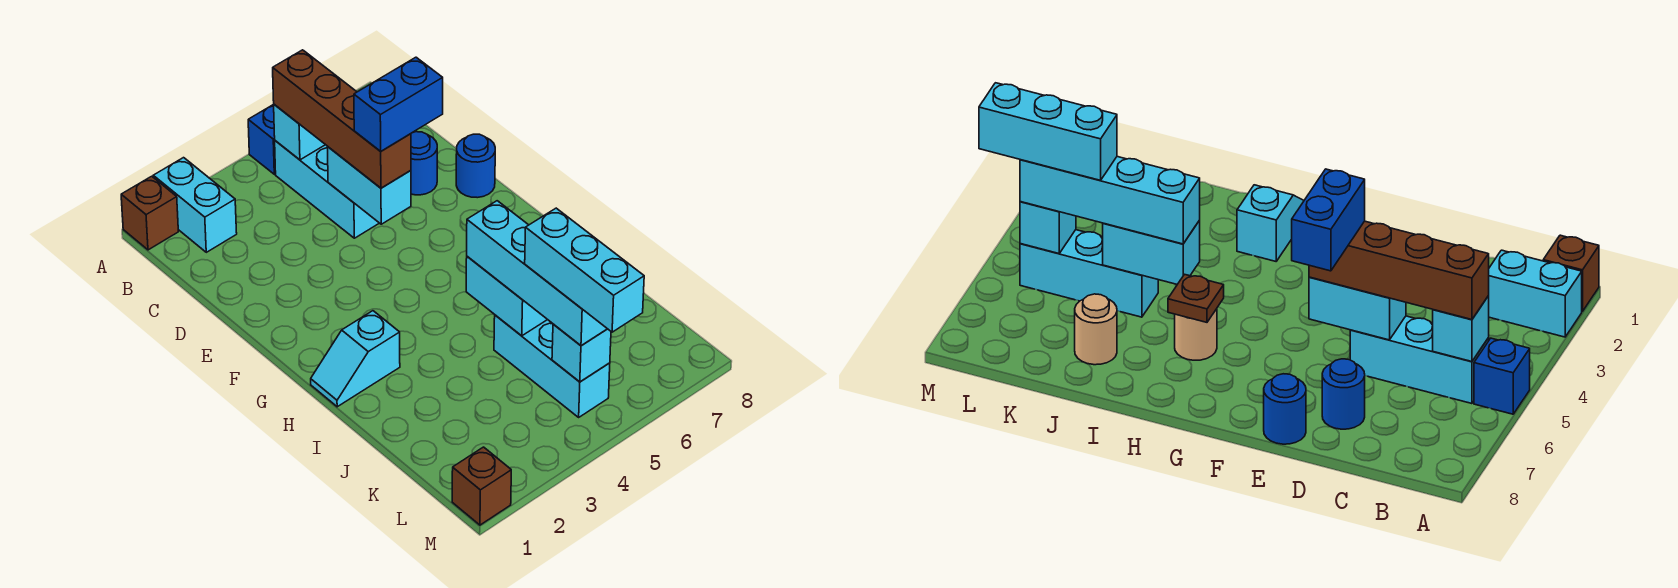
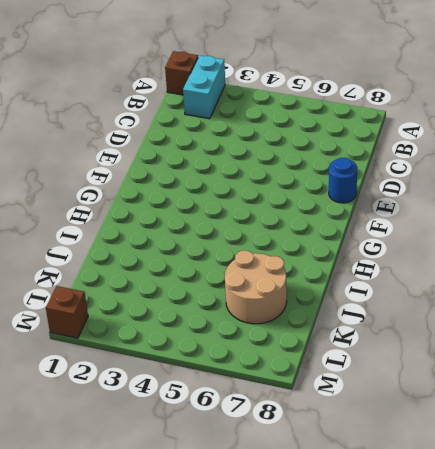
tan 2x2 round brick [225,251,287,324] -> tan 1x1 round brick [1075,294,1117,365]
none -> blue 1x1 brick [248,104,276,174]
none -> cyan 1x3 brick [275,141,379,238]
none -> blue 1x1 round brick [411,132,437,195]

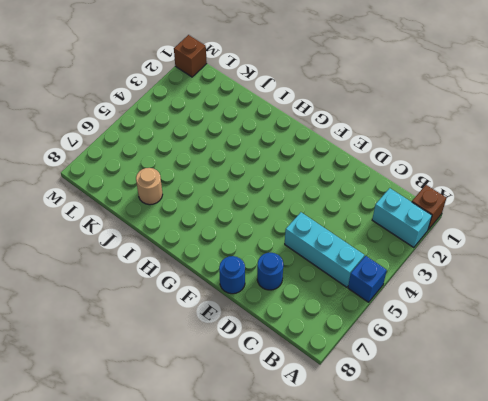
none -> cyan 1x2 slope [311,311,400,407]
none -> tan 1x1 round brick [1175,309,1217,360]
none -> cyan 1x3 brick [494,315,610,417]

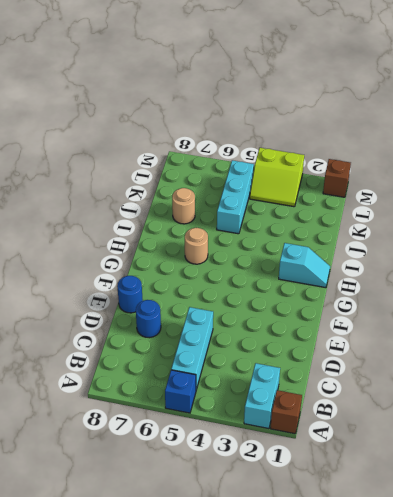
lime 2x2 slope [250,148,304,207] -> none
none -> cyan 1x1 brick [274,105,325,160]
none -> cyan 1x2 brick [327,147,411,224]
none -> brown 1x1 plate [1168,274,1224,322]

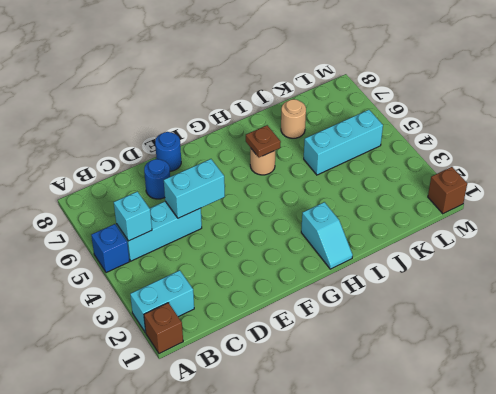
none -> cyan 1x2 brick [466,257,547,336]
none -> cyan 1x1 brick [552,324,611,382]
none -> brown 1x4 brick [273,50,411,188]

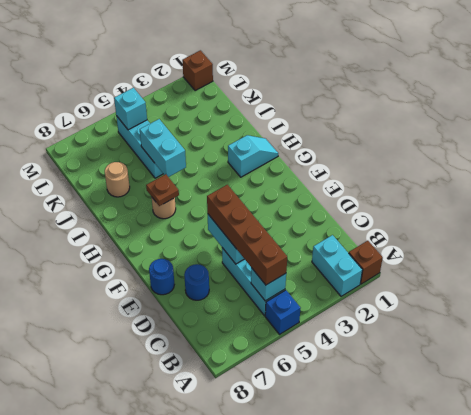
none -> cyan 1x4 brick [467,201,607,346]
none -> blue 1x2 brick [354,57,443,151]
none -> cyan 1x3 brick [525,208,644,332]

